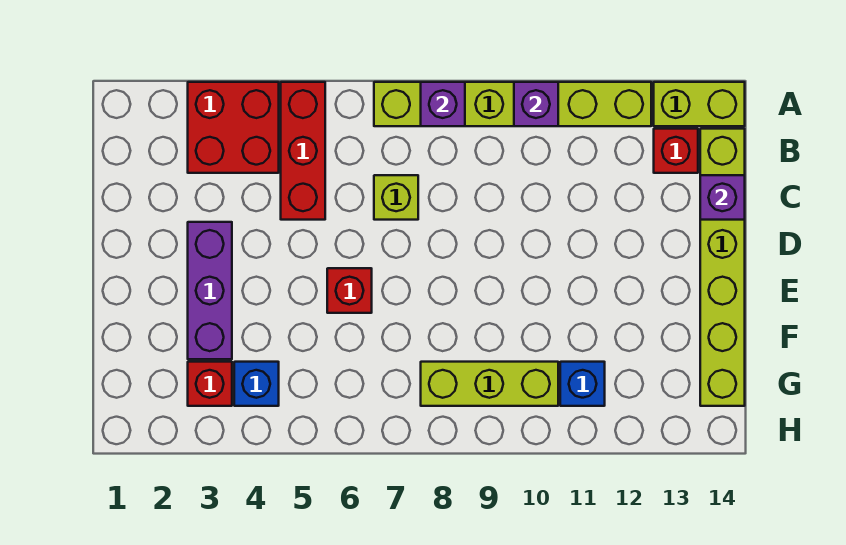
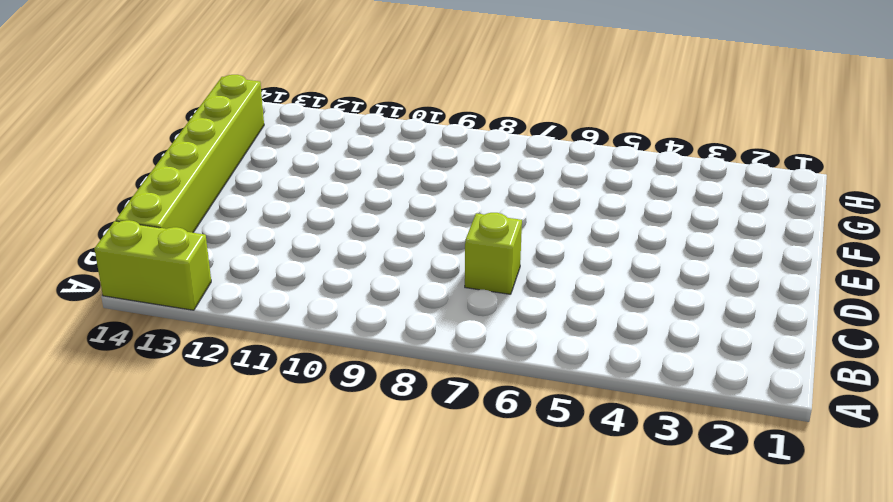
none -> red 2x2 brick [188,82,279,173]
none -> red 1x3 brick [281,82,325,220]
none -> lime 1x6 brick [374,82,651,126]

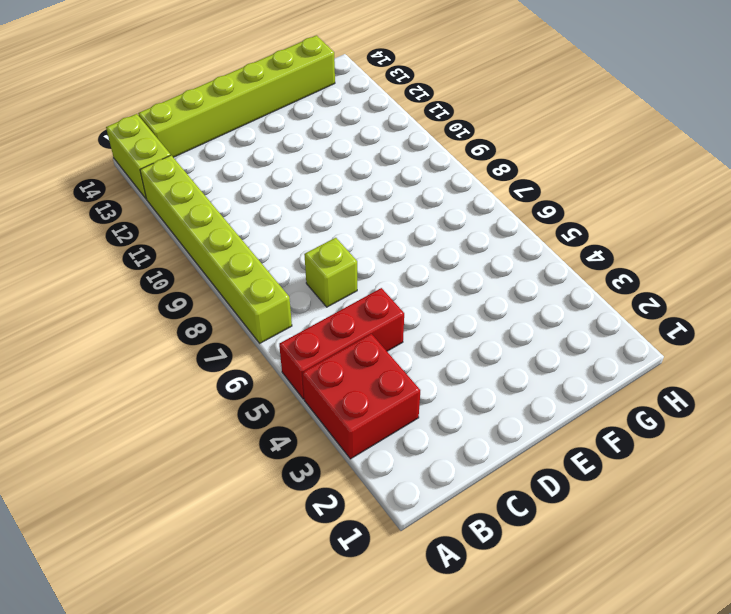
none -> red 1x1 brick [654,129,698,173]
none -> purple 1x3 brick [188,222,232,359]
none -> red 1x1 brick [327,268,372,313]

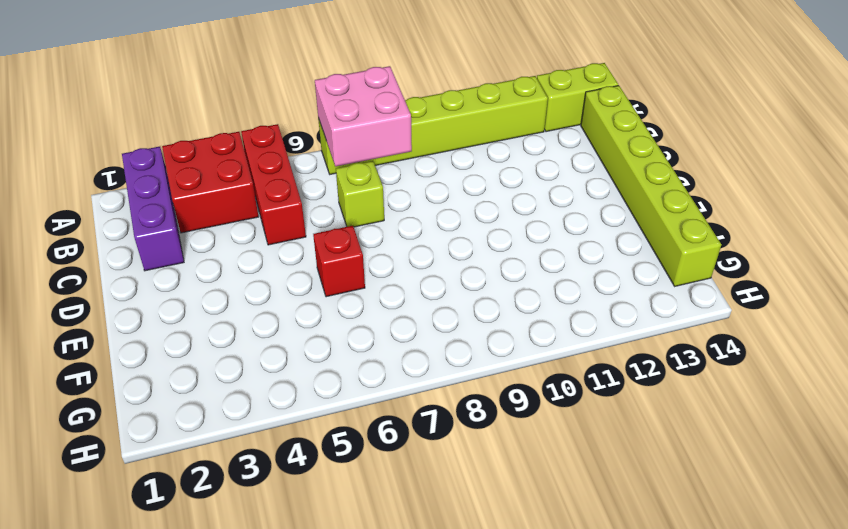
purple 1x3 brick [122,147,184,271] -> purple 1x3 brick moved to [188,222,232,359]
pink 2x2 brick [315,66,412,166] -> purple 1x1 brick [421,82,465,126]
none -> red 1x1 brick [654,129,698,173]
none -> red 1x1 brick [188,362,232,406]
none -> blue 1x1 brick [234,362,279,406]

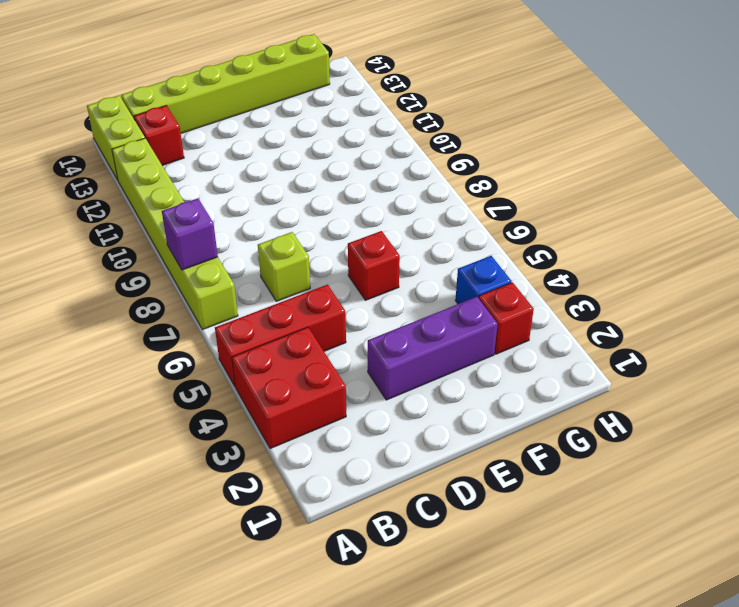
none -> lime 1x3 brick [421,362,558,406]
none -> blue 1x1 brick [560,362,605,406]
none -> purple 1x1 brick [514,82,558,126]

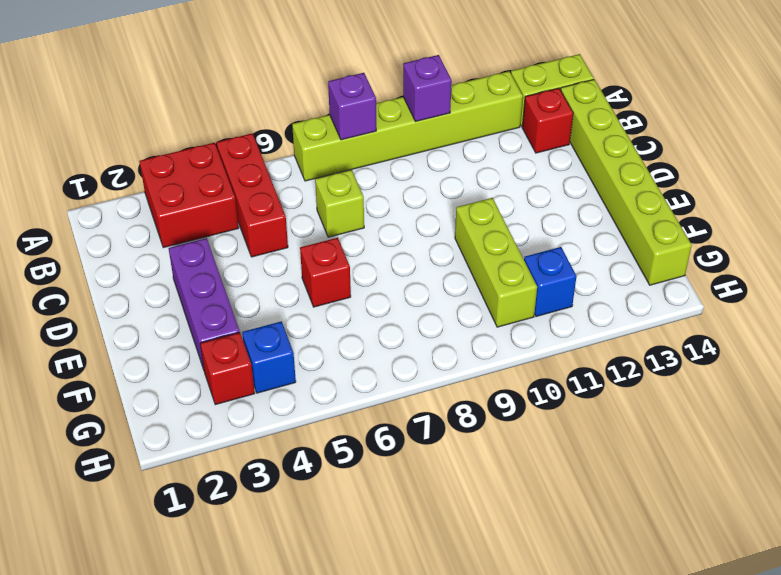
lime 1x3 brick [455,198,537,327] -> lime 1x3 brick turned to [421,362,558,406]
none -> purple 1x1 brick [700,175,745,220]

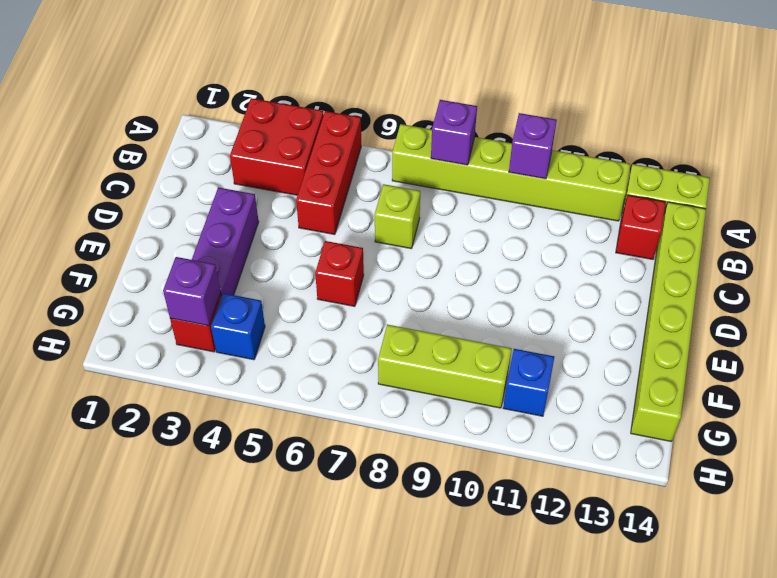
purple 1x1 brick [163,257,221,326] -> purple 1x1 brick moved to [700,175,745,220]

